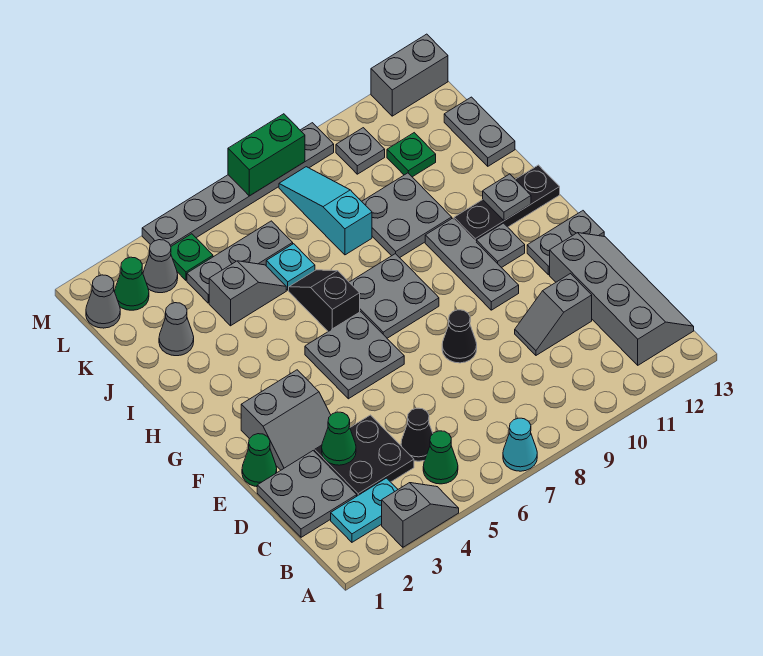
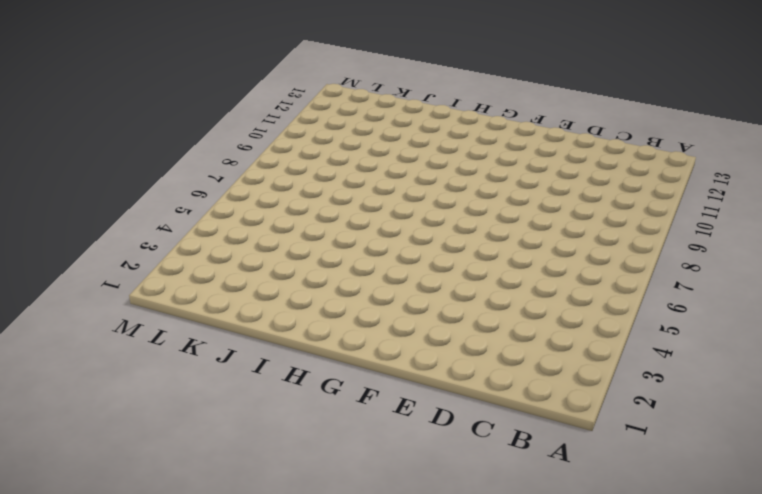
none -> grey 1x2 slope [382,483,459,547]
none -> cyan 1x1 cone [503,418,537,471]
none -> cyan 1x2 plate [331,478,398,542]
none -> green 1x1 cone [423,431,458,484]

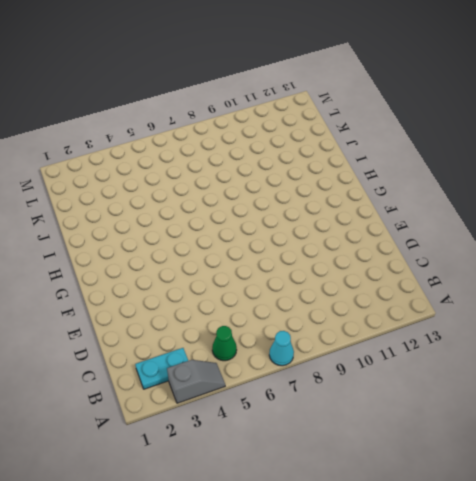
none -> grey 2x4 slope [550,233,694,365]
none -> grey 2x2 plate [257,451,357,537]
none -> black 2x2 plate [315,415,414,496]
none -> black 1x1 cone [401,408,433,461]

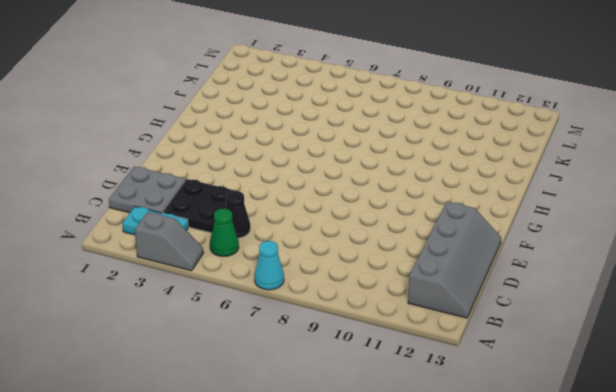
none -> grey 1x2 slope [515,274,592,355]
none -> green 1x1 cone [242,434,277,487]
none -> grey 2x2 slope [241,370,331,470]
none -> black 1x1 cone [442,310,477,363]

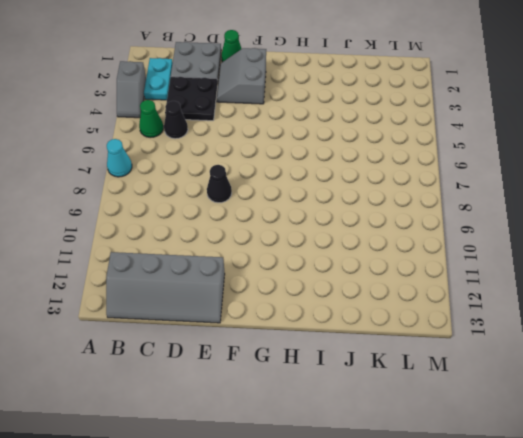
none -> grey 1x2 slope [515,274,592,355]
none -> grey 2x2 plate [305,312,404,399]
none -> grey 1x3 plate [425,218,519,310]
none -> grey 1x2 plate [527,211,604,275]

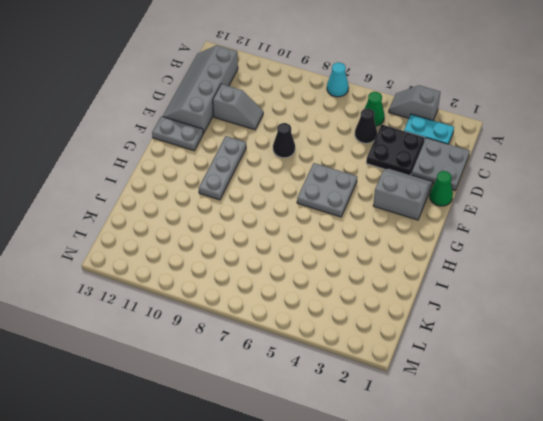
none -> grey 2x2 plate [349,254,439,338]
none -> grey 1x1 plate [476,223,525,268]
none -> black 1x2 slope [289,270,360,331]
none -> black 1x3 plate [454,165,560,241]

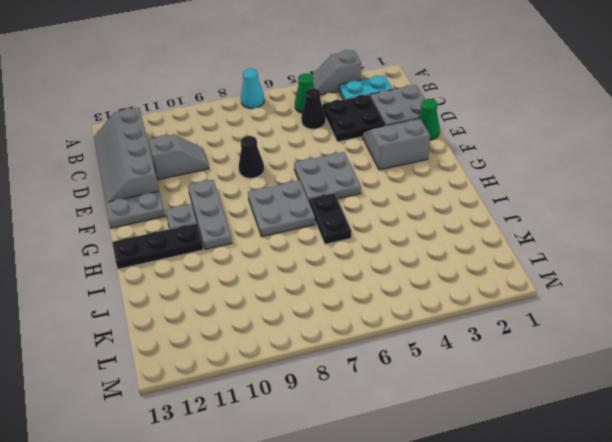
black 1x2 plate [309,193,351,244] -> black 1x2 slope [289,270,360,331]
none -> grey 2x2 plate [362,173,452,258]
none -> grey 1x1 cone [159,303,194,356]
none -> grey 1x2 slope [209,261,286,326]
none -> cyan 1x1 plate [266,244,315,290]

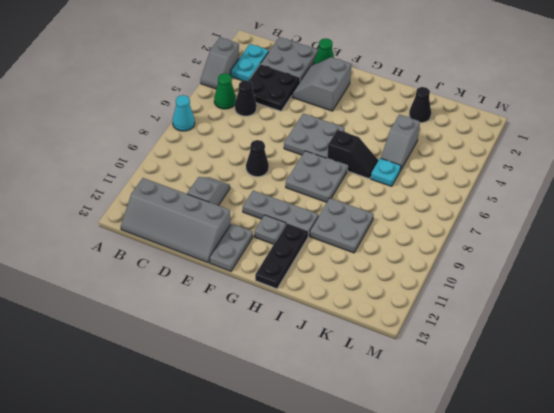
black 1x1 cone [409,87,431,123] -> grey 1x1 cone [159,303,194,356]
none -> cyan 1x3 slope [279,167,372,255]
none -> grey 1x2 plate [444,97,515,166]
none -> grey 1x3 plate [187,221,293,303]
none -> green 1x1 plate [387,133,436,177]

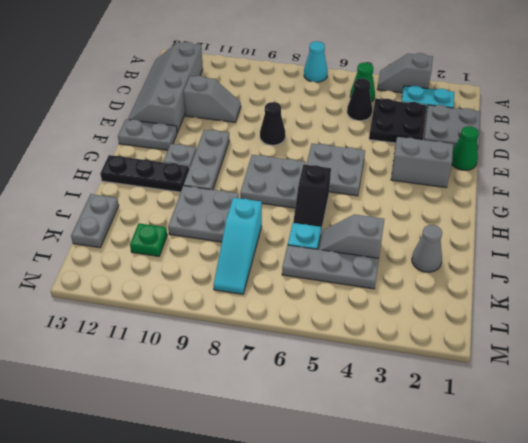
none -> grey 1x1 cone [86,275,120,328]
none -> green 1x1 cone [115,257,149,310]
none -> grey 1x1 cone [143,240,178,293]
none -> green 1x1 plate [171,234,213,280]

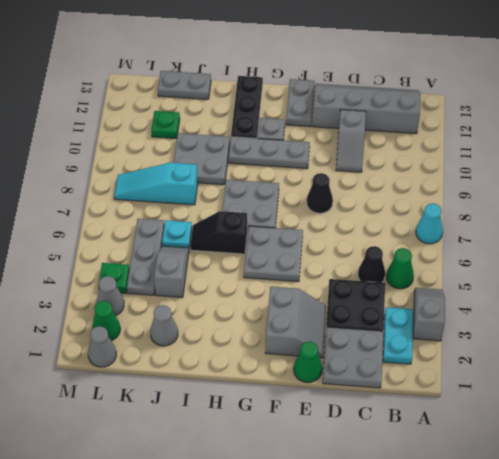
none -> grey 1x1 plate [336,128,385,174]
none -> grey 1x6 plate [142,123,334,246]
none -> grey 1x2 brick [371,34,448,116]
none -> green 1x1 cone [322,412,356,465]

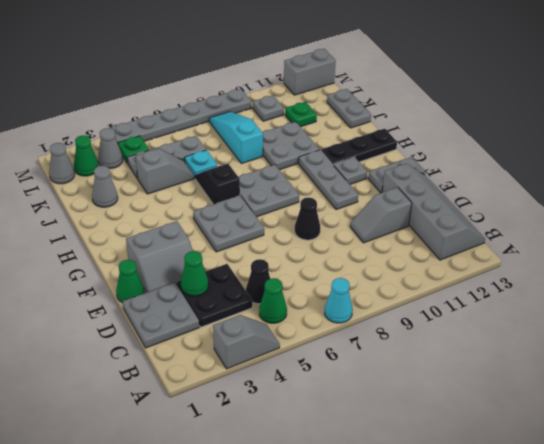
none -> cyan 1x2 plate [331,478,398,542]
none -> grey 1x1 plate [483,174,531,221]
none -> green 1x2 brick [228,114,305,196]

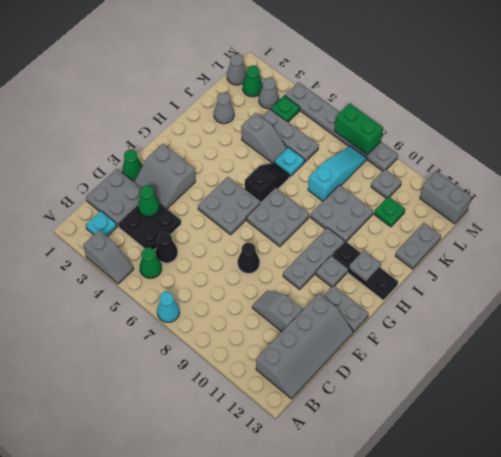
cyan 1x1 plate [86,211,117,236] -> cyan 1x2 plate [331,478,398,542]

